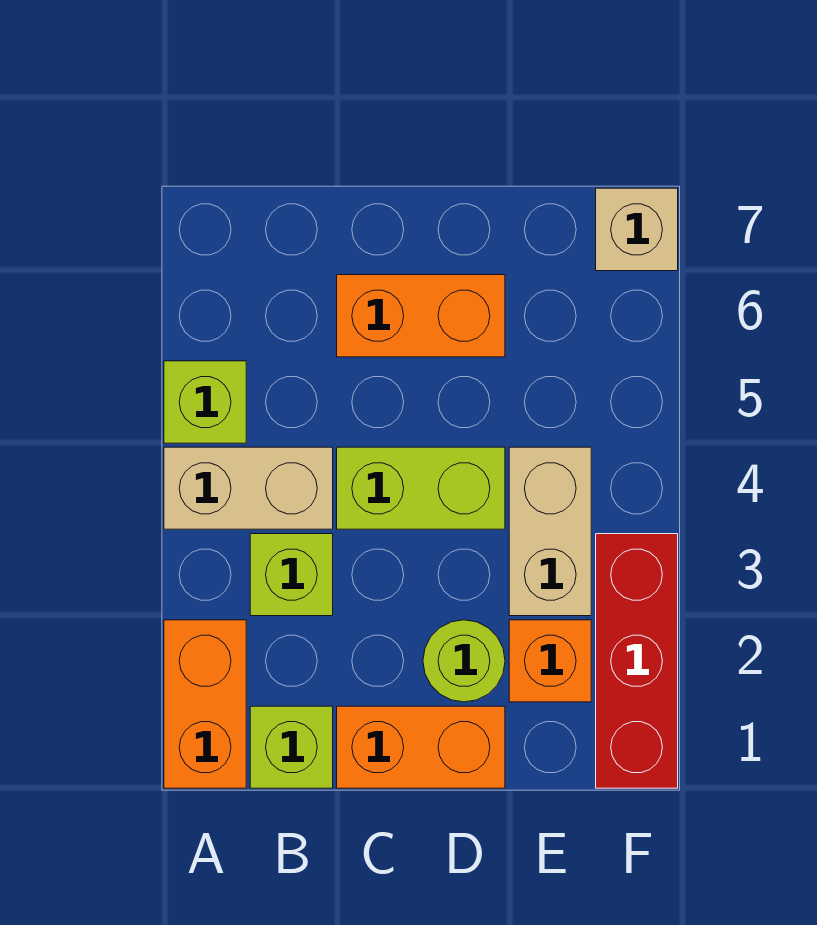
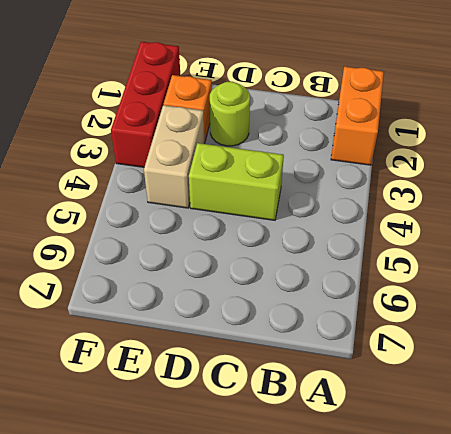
none -> tan 1x2 brick [164,447,333,529]
none -> lime 1x1 brick [164,361,246,443]
none -> lime 1x1 brick [250,706,333,788]

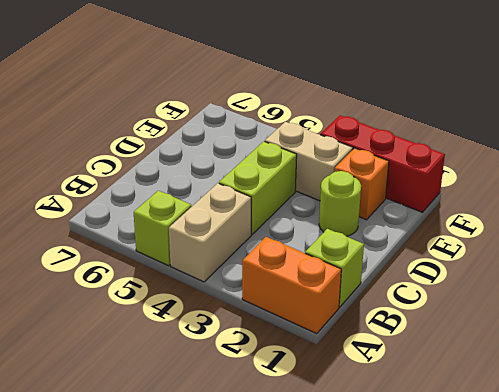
none -> lime 1x1 brick [250,534,333,616]
none -> orange 1x2 brick [337,706,505,788]
none -> orange 1x2 brick [337,275,505,357]

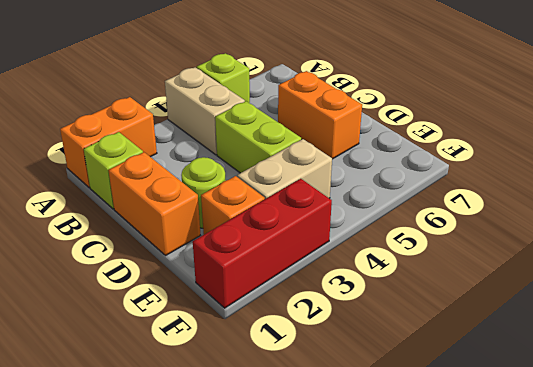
none -> lime 1x1 brick [250,534,333,616]
none -> tan 1x1 brick [596,188,678,271]

